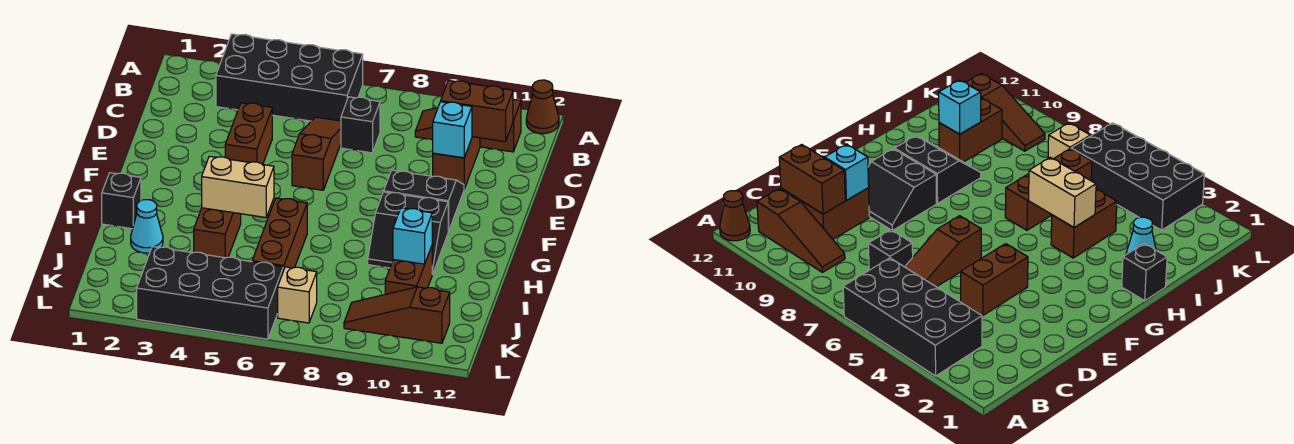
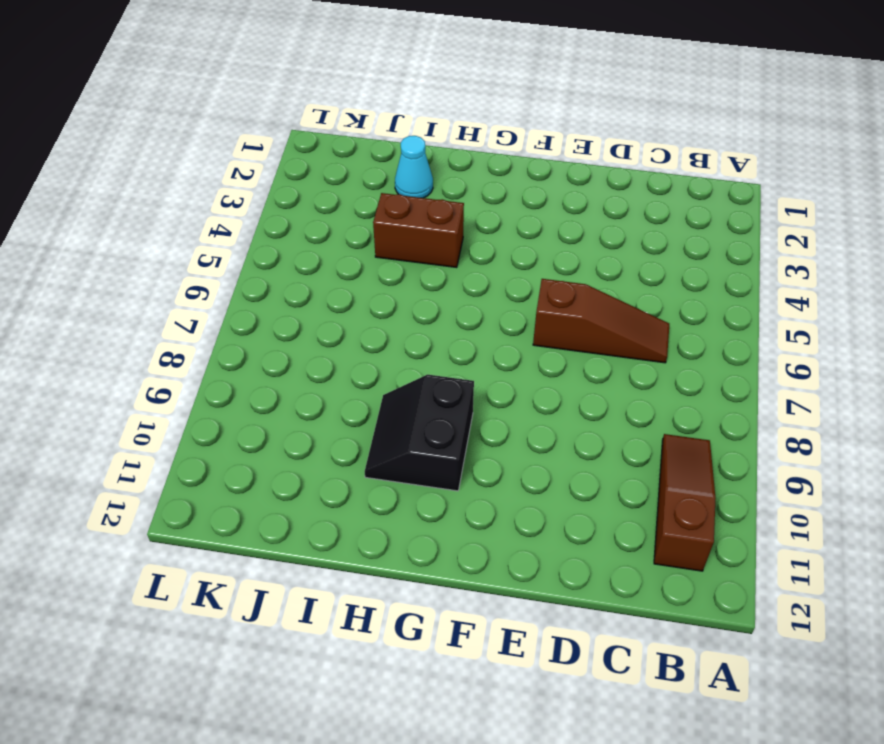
none -> black 2x4 brick [216,34,363,121]
none -> brown 1x1 cone [526,80,559,134]
none -> black 1x1 brick [341,97,380,153]

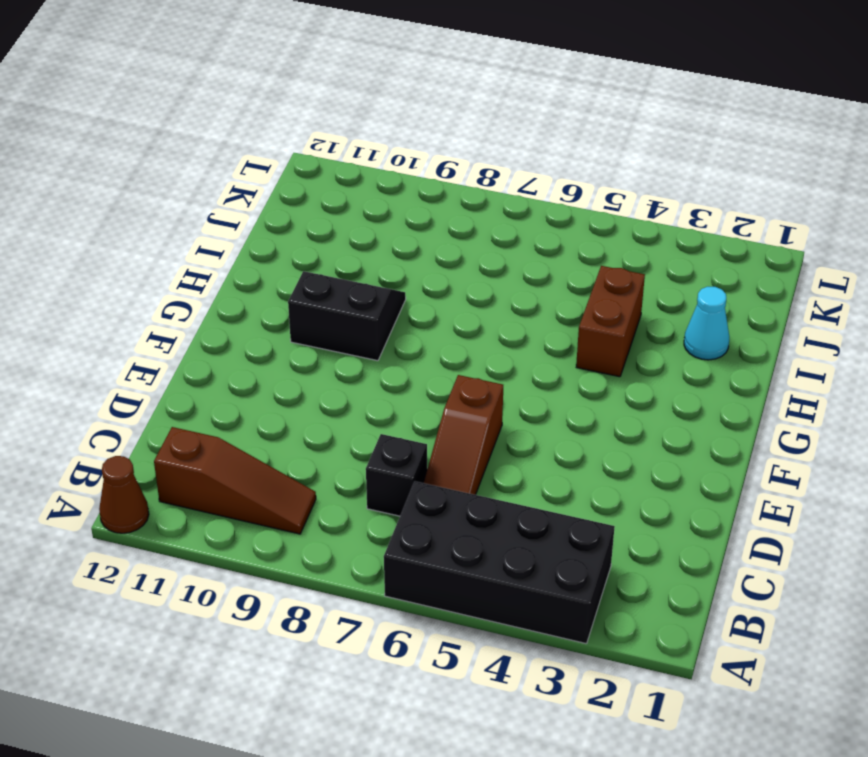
none -> brown 1x2 brick [433,137,480,189]
none -> brown 1x2 brick [225,103,272,164]
none -> black 2x2 slope [384,170,464,232]

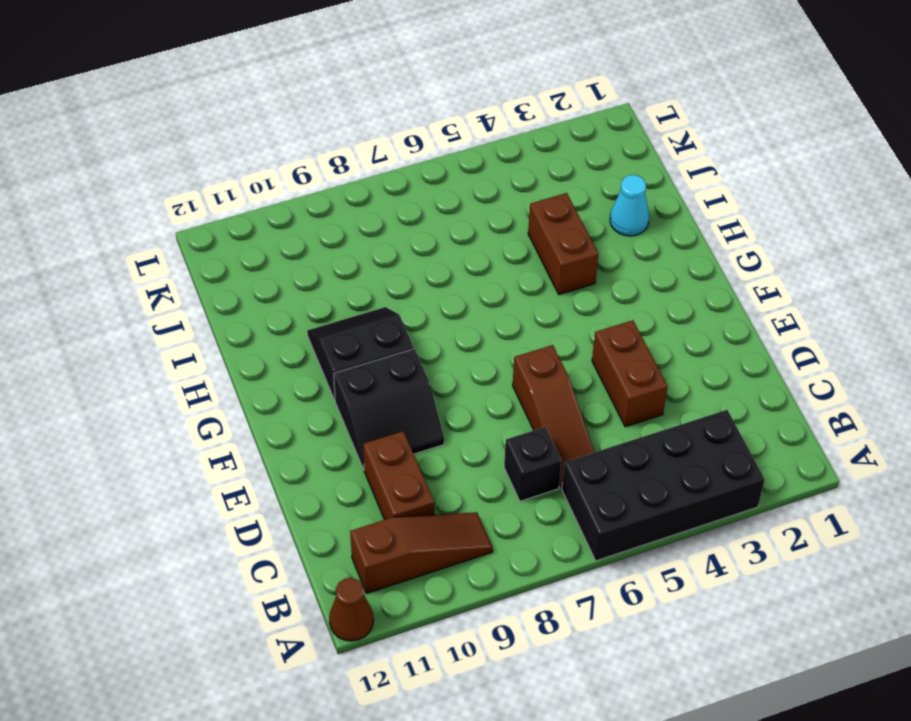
none -> black 1x1 brick [102,173,141,229]
none -> brown 1x3 brick [252,198,307,271]
none -> brown 1x2 brick [385,246,432,294]

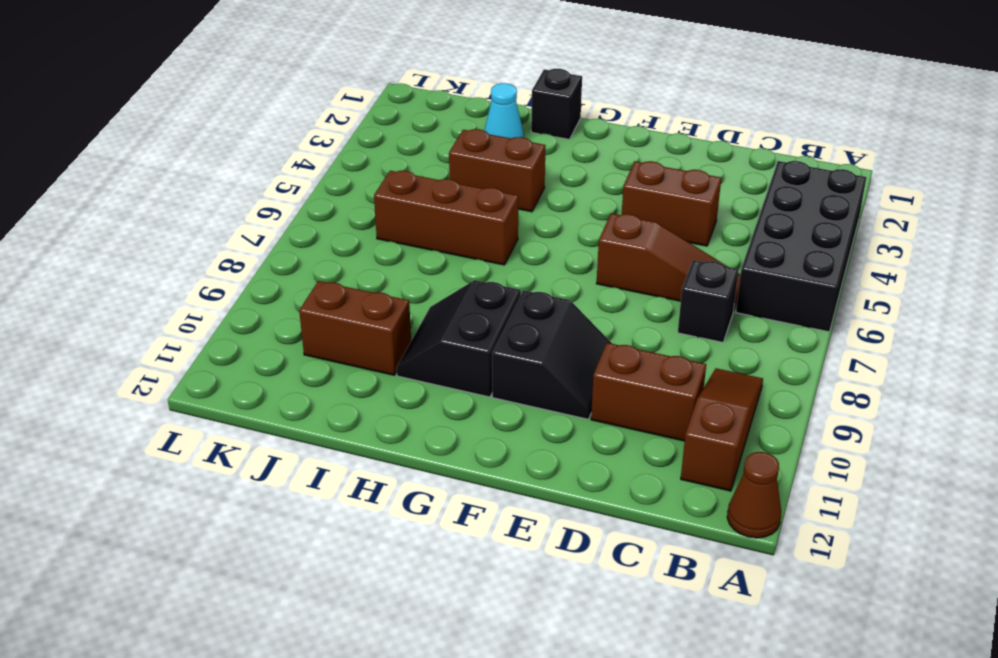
none -> black 2x4 brick [137,247,283,339]
none -> tan 1x1 brick [278,267,317,323]
none -> brown 1x3 slope [344,287,450,343]

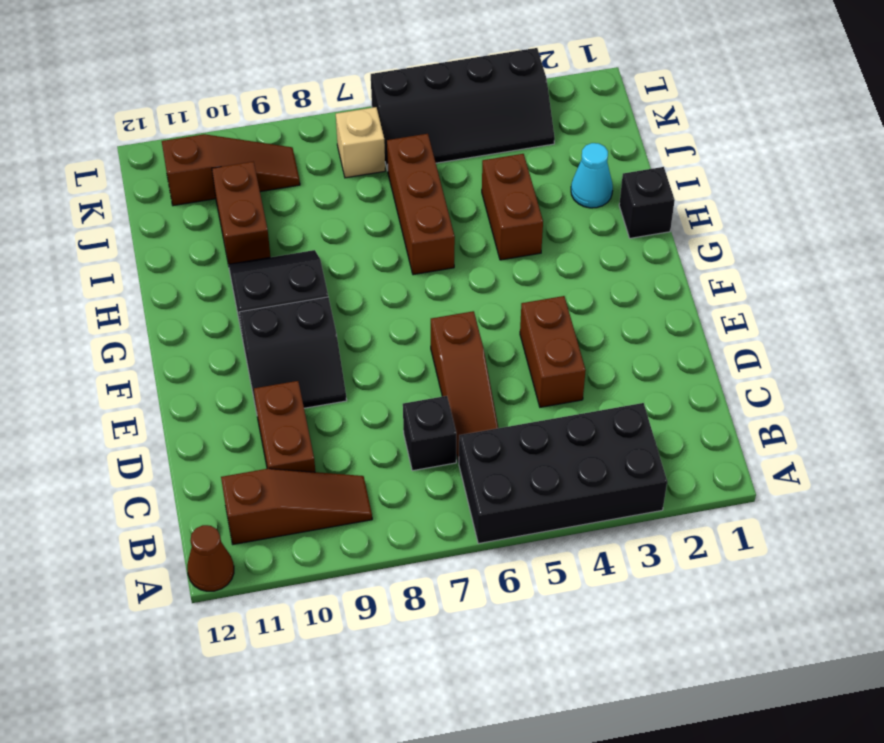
black 2x4 slope [371,48,555,171] -> black 2x4 brick [137,247,283,339]
none -> brown 1x2 brick [441,80,513,142]
none -> cyan 1x1 brick [433,102,472,158]
none -> tan 1x2 brick [202,156,274,218]

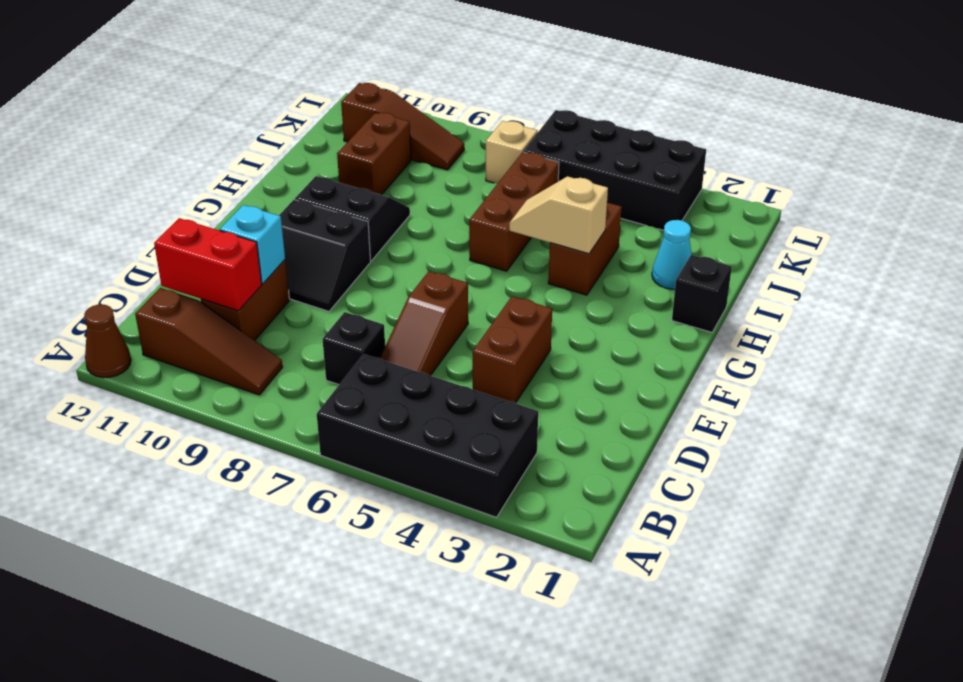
red 1x2 brick [154,218,262,311] -> brown 1x2 brick [441,80,513,142]
tan 1x2 slope [509,176,608,254] -> tan 1x2 brick [202,156,274,218]
none -> cyan 1x1 brick [393,208,432,264]

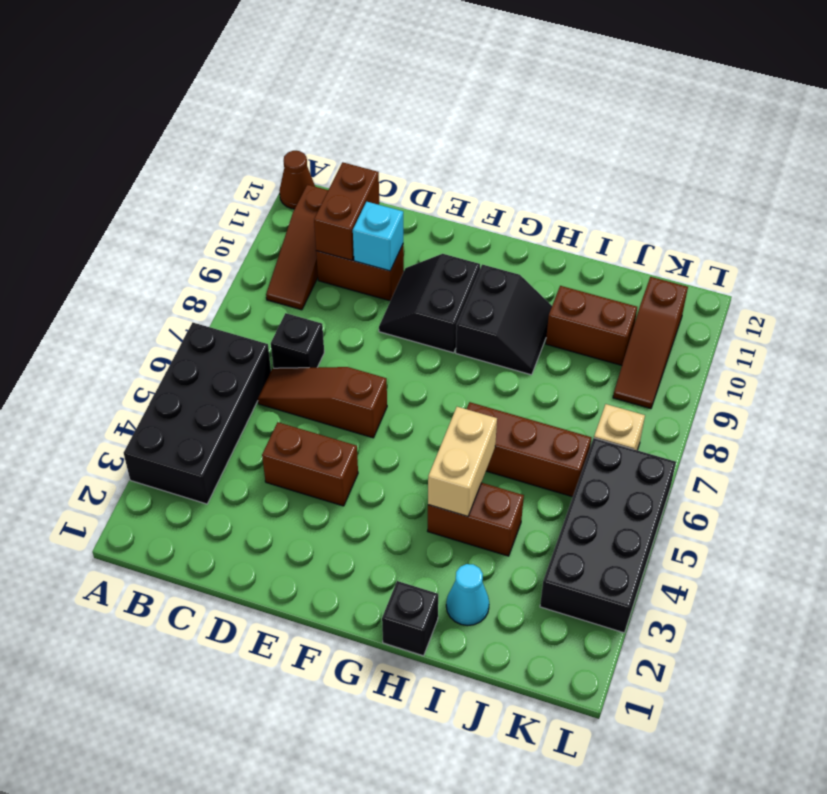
none -> cyan 1x1 brick [393,208,432,264]

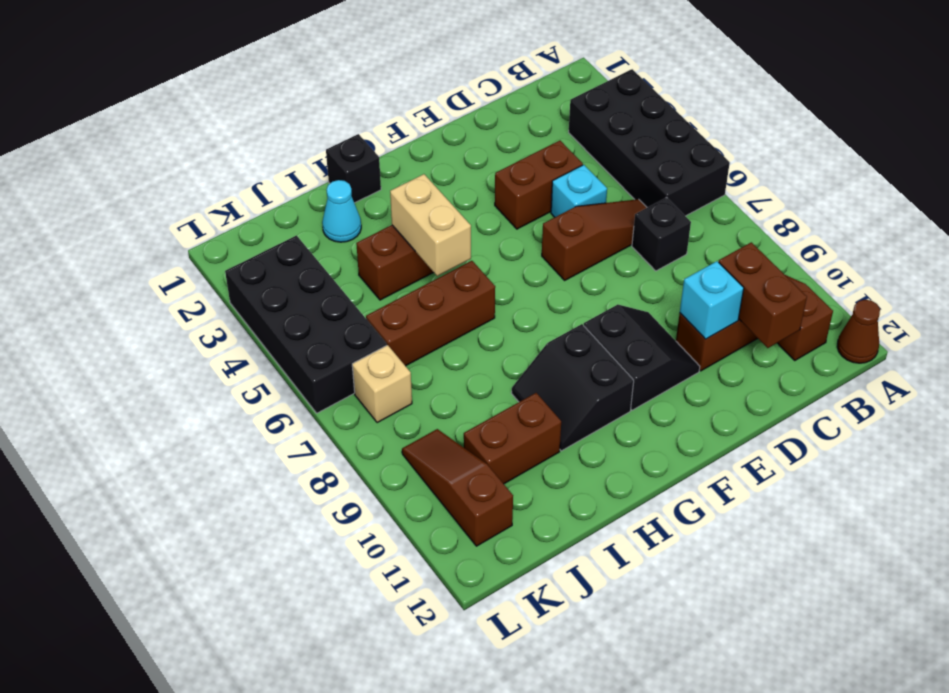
cyan 1x1 brick [551,165,607,217] -> cyan 1x1 brick moved to [393,208,432,264]

